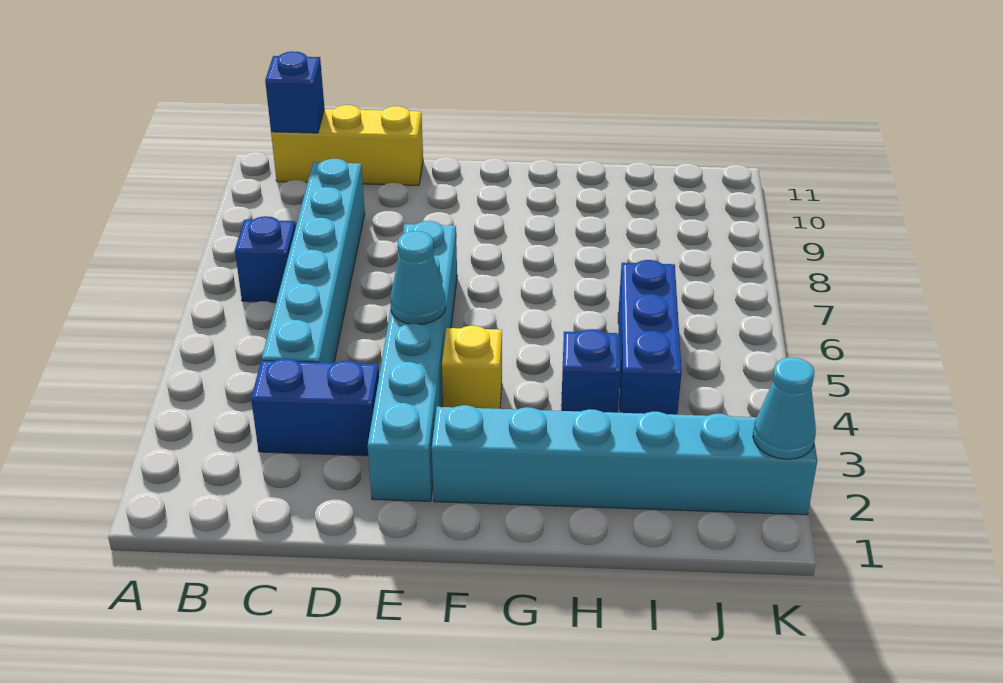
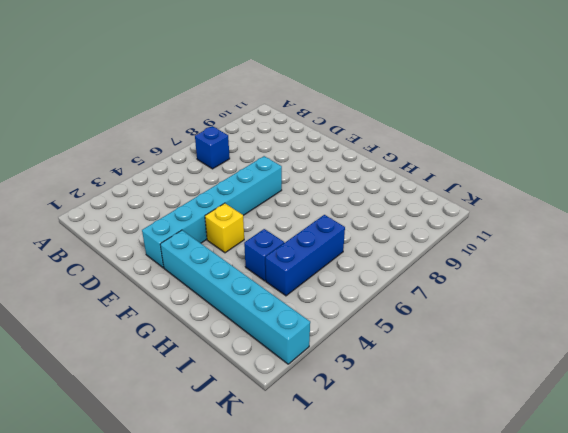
none -> yellow 1x3 brick [271,105,423,185]
none -> blue 1x2 brick [251,358,379,456]
none -> cyan 1x6 brick [262,159,365,363]

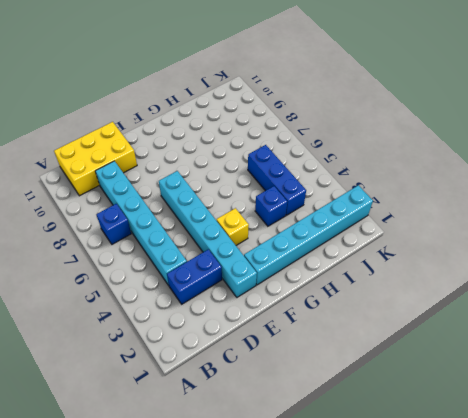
yellow 2x3 brick [54,122,137,196] -> yellow 1x3 brick [271,105,423,185]
none -> blue 1x1 brick [265,51,325,133]
none -> cyan 1x1 cone [390,231,446,324]
none -> cyan 1x1 cone [753,357,816,459]

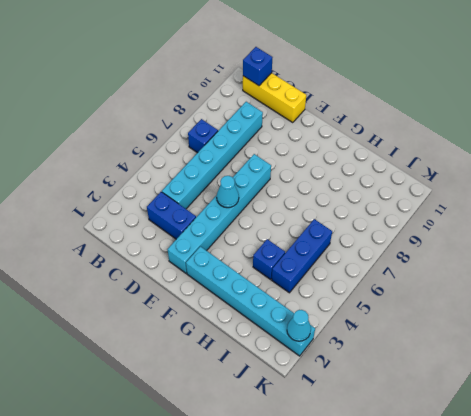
none -> yellow 1x1 brick [442,326,502,409]

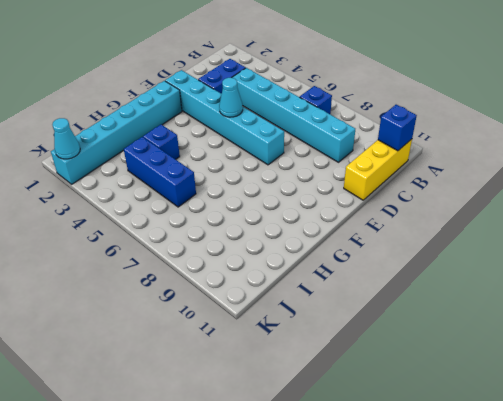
none -> yellow 1x1 brick [442,326,502,409]

